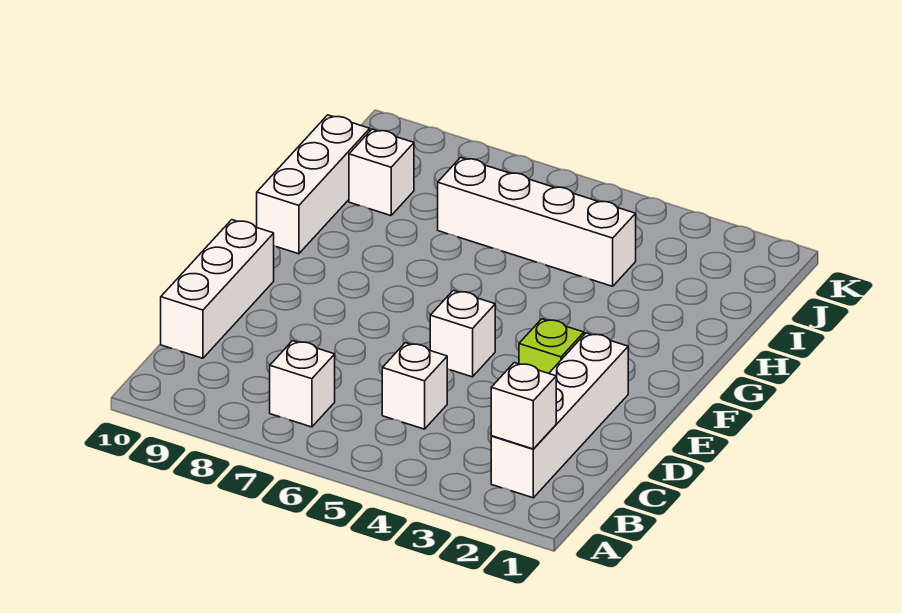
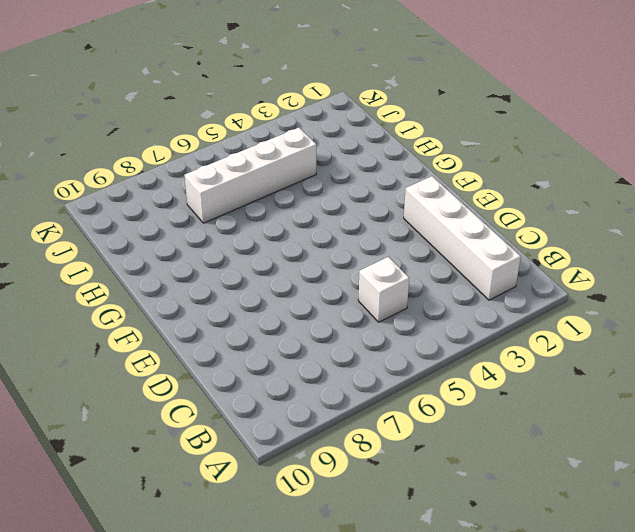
none -> white 1x1 brick [270,341,335,427]
none -> white 1x3 brick [161,220,274,358]

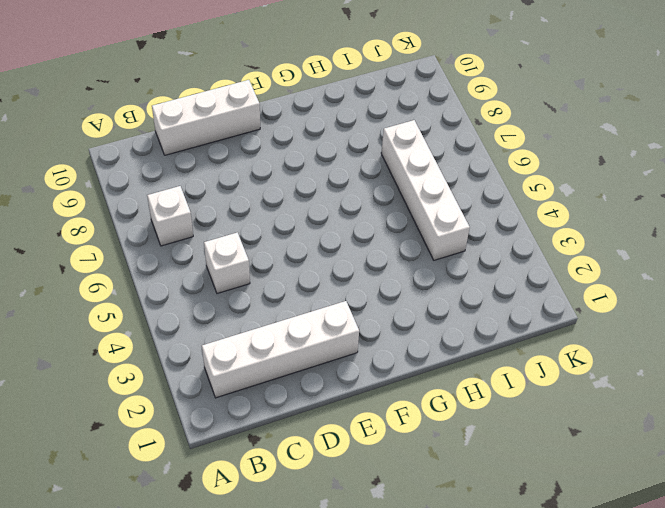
none -> lime 1x1 brick [519,319,584,373]
none -> white 1x1 brick [430,290,495,377]

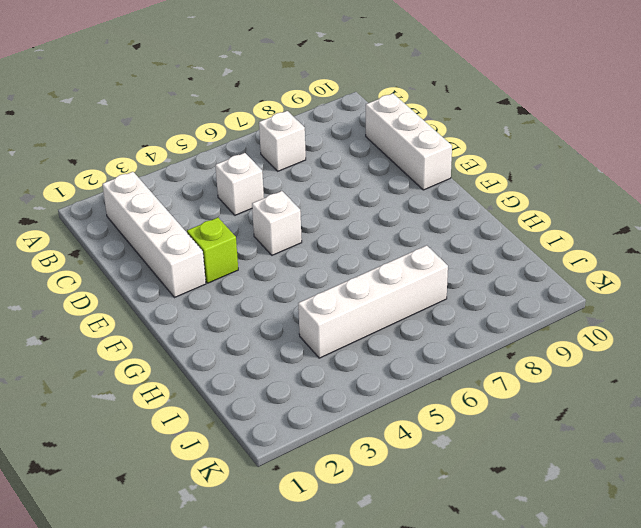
none -> white 1x3 brick [257,115,370,254]
none -> white 1x1 brick [349,129,414,216]

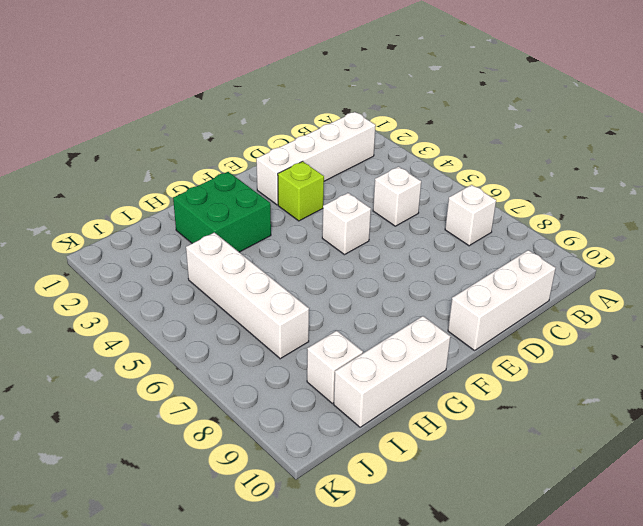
green 2x2 brick [173,172,271,252] -> none
none -> white 1x1 brick [491,363,556,449]

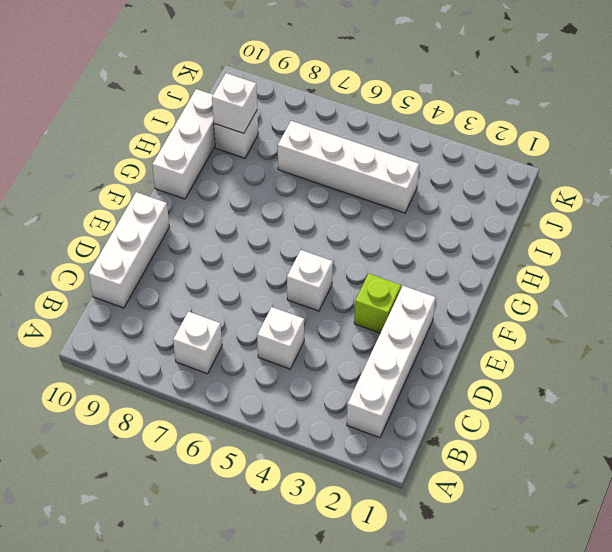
white 1x1 brick [212,73,257,133] -> white 1x1 brick moved to [491,363,556,449]

